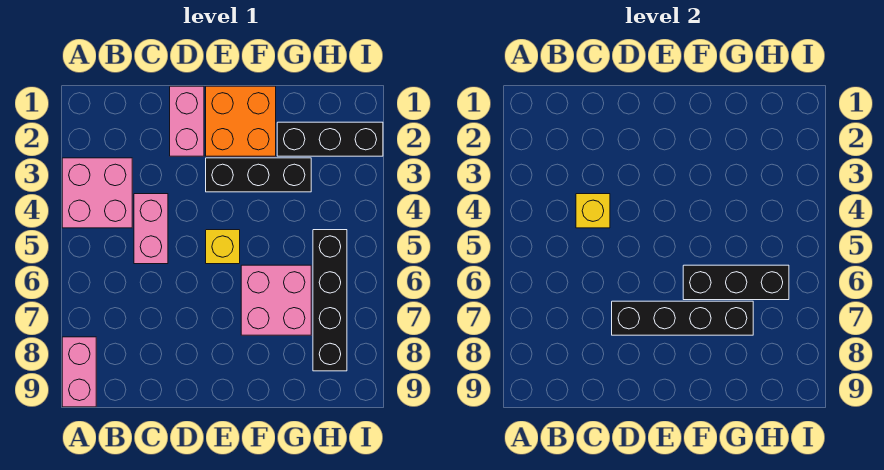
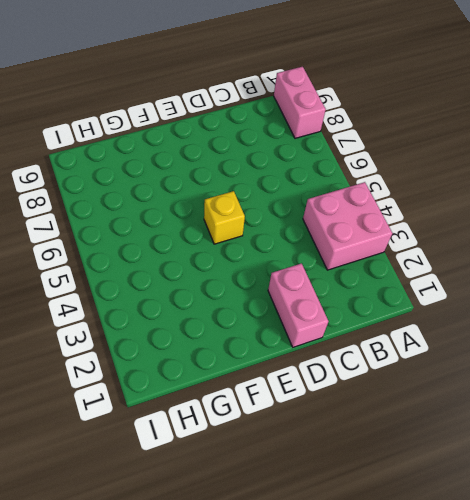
none -> pink 1x2 brick [134,194,168,264]
none -> orange 2x2 brick [206,86,276,156]
none -> black 1x3 brick [206,158,311,192]

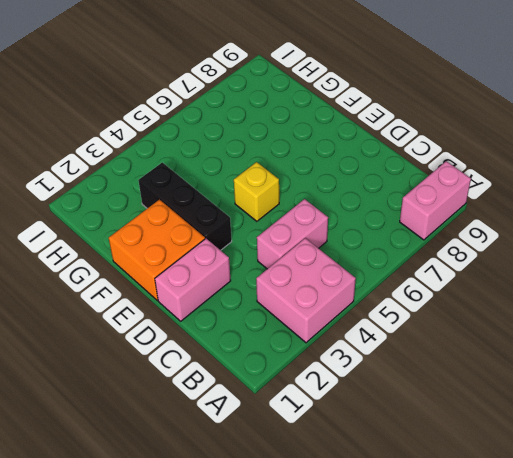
none -> pink 2x2 brick [241,265,311,335]
none -> black 1x3 brick [277,122,383,156]
none -> black 1x4 brick [313,230,347,371]

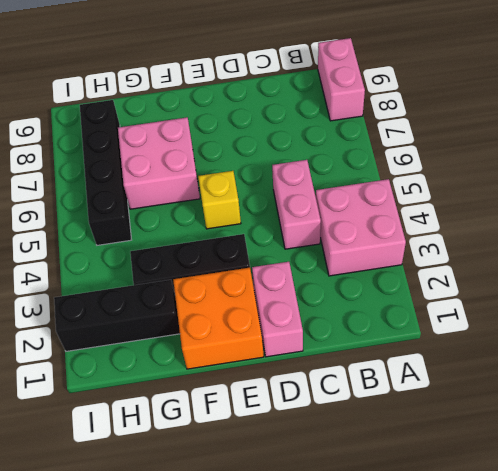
none -> yellow 1x1 brick [576,194,610,228]
none -> black 1x4 brick [612,301,753,335]
none -> black 1x3 brick [683,265,789,300]

